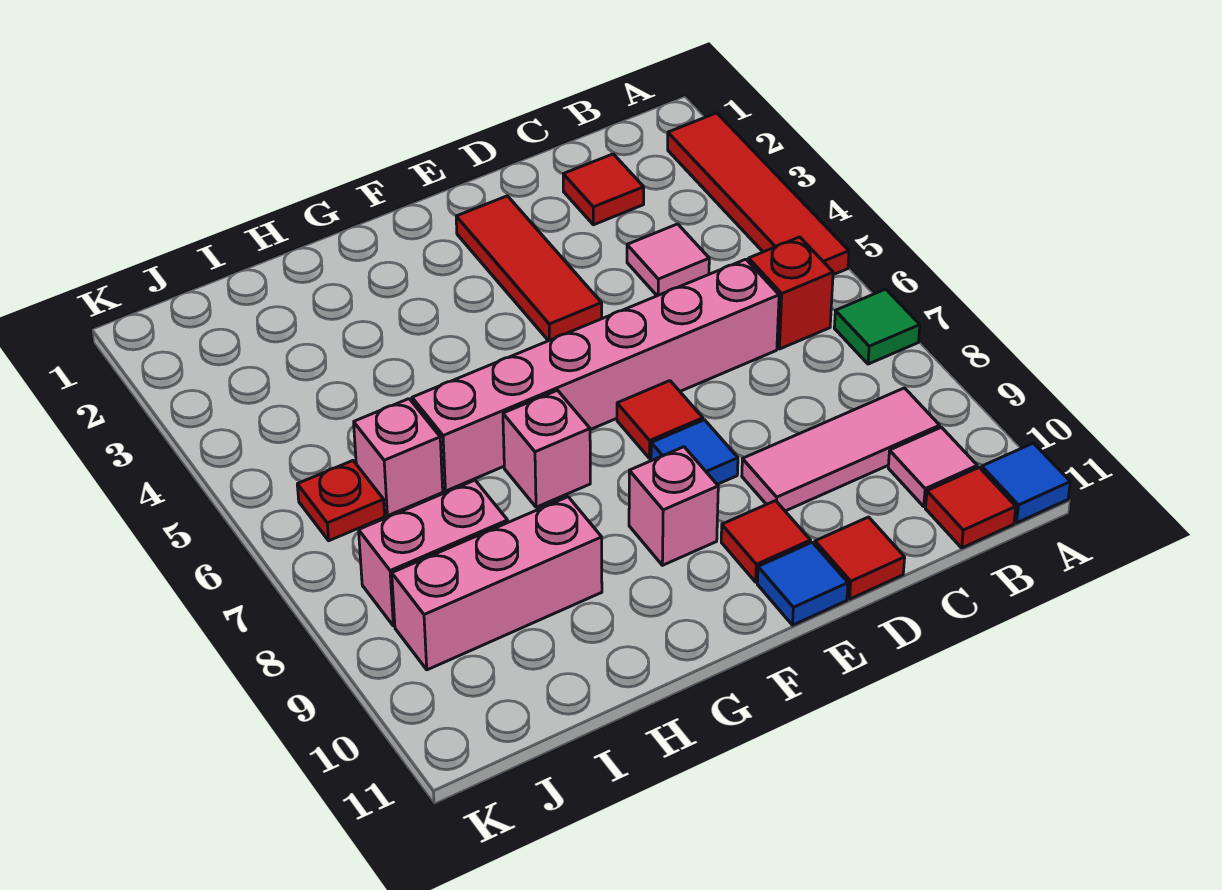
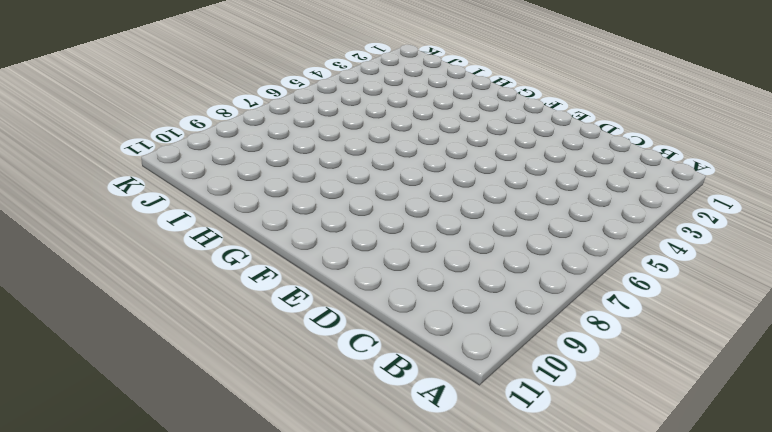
none -> red 1x4 tile [668,113,849,275]
none -> green 1x1 tile [834,289,920,364]
none -> blue 1x1 tile [982,443,1070,523]

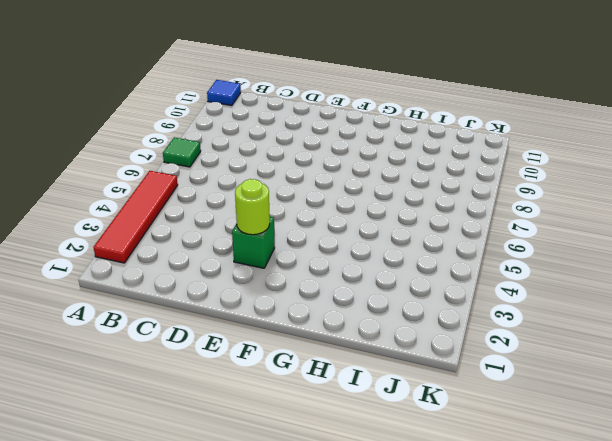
green 1x1 brick [232,217,275,268] -> red 1x3 tile [456,196,602,341]
lime 1x1 round brick [235,179,270,235] -> none
none -> red 1x1 brick [748,237,833,349]
none -> pink 1x3 tile [742,388,940,511]
none -> pink 1x1 tile [888,427,977,506]

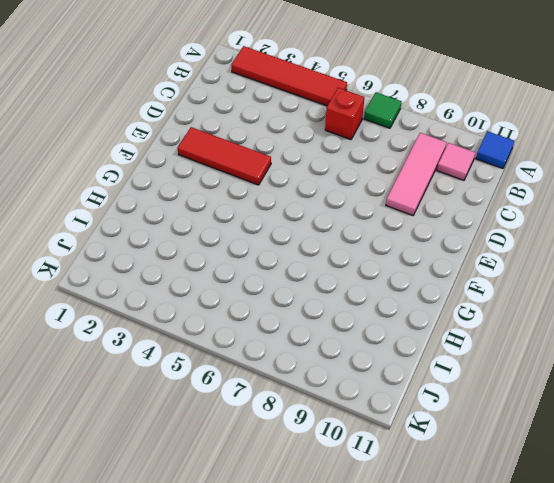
none -> red 1x1 tile [926,468,1016,548]
none -> red 1x1 tile [563,154,644,225]
none -> pink 1x1 tile [627,224,709,296]

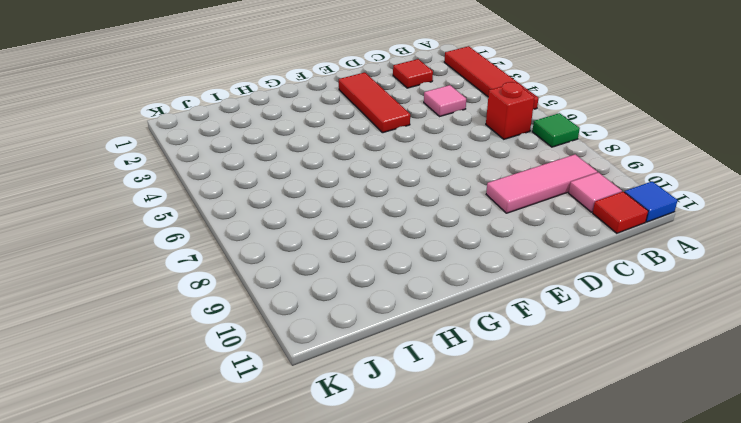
none -> pink 1x6 brick [412,259,779,491]
none -> red 1x1 tile [815,517,905,599]
none -> red 1x1 tile [617,381,703,458]

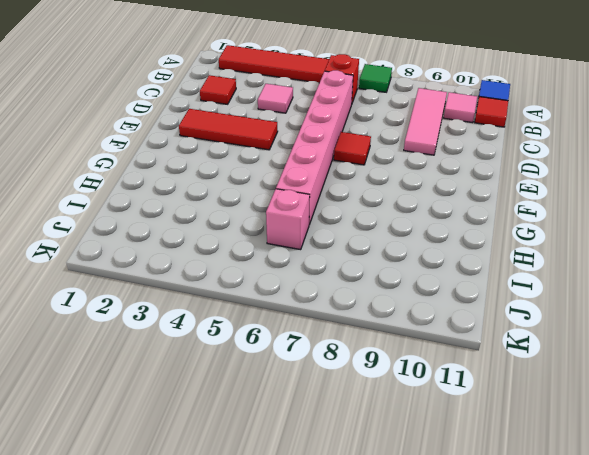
none -> red 1x1 tile [815,517,905,599]
none -> blue 1x1 tile [651,420,738,484]
none -> red 1x1 tile [721,501,811,582]

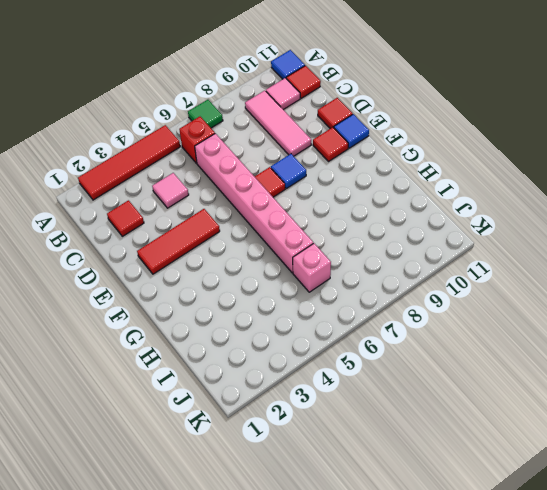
none -> pink 1x1 brick [629,447,718,565]
none -> pink 1x1 brick [503,390,590,507]
none -> pink 1x3 brick [392,497,602,670]

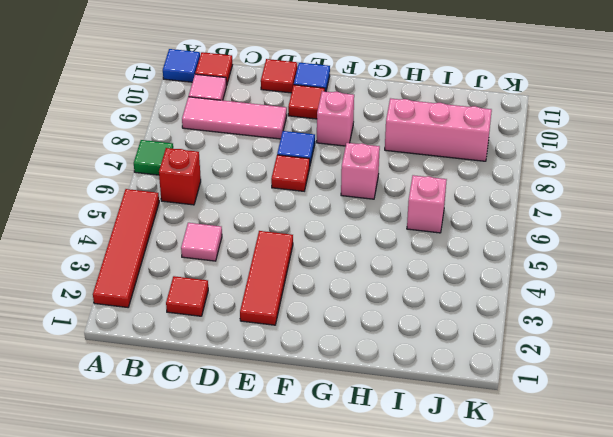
none -> pink 1x6 brick [412,259,779,491]
none -> pink 1x2 brick [359,480,508,626]
none -> red 1x1 plate [297,461,385,541]

